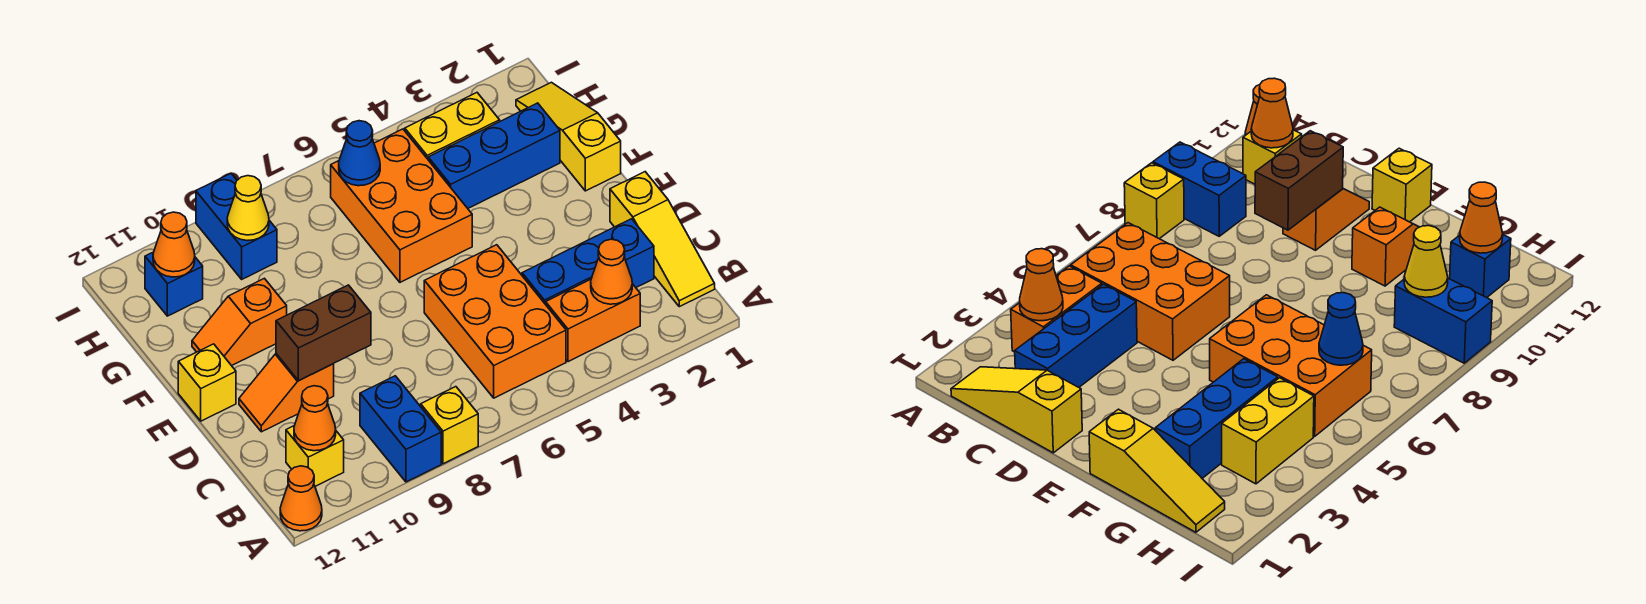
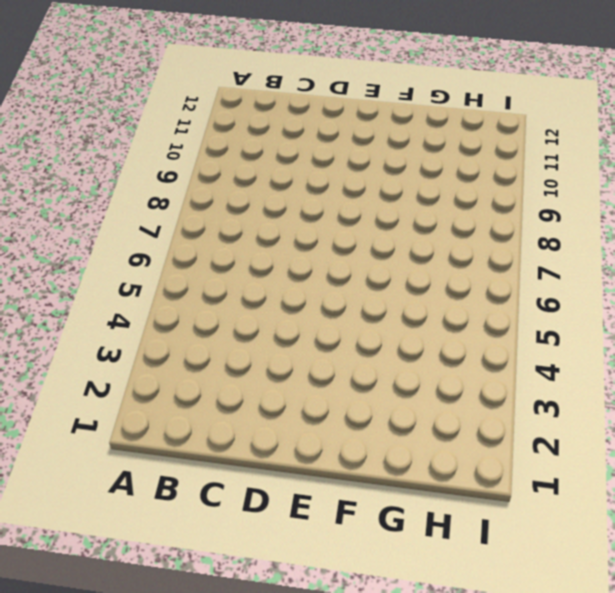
none -> yellow 1x1 brick [421,387,478,464]
none -> blue 1x2 brick [360,376,441,482]
none -> orange 1x1 cone [280,466,322,531]

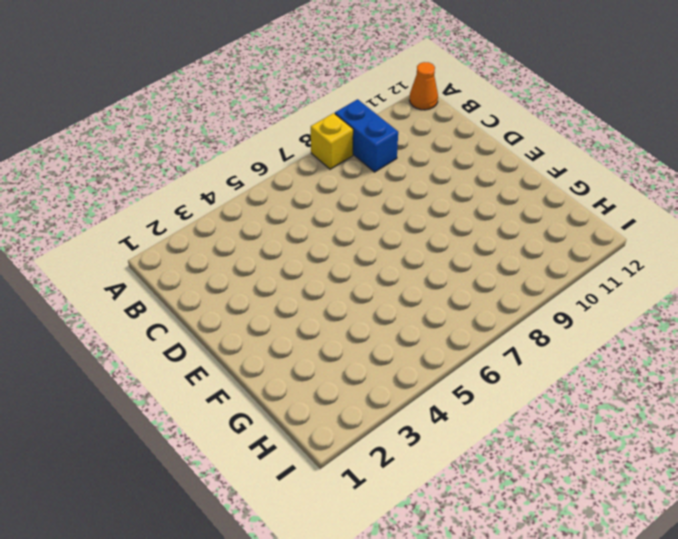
none -> yellow 1x3 slope [610,172,715,307]
none -> orange 1x2 brick [546,279,640,362]
none -> orange 2x3 brick [424,245,566,398]

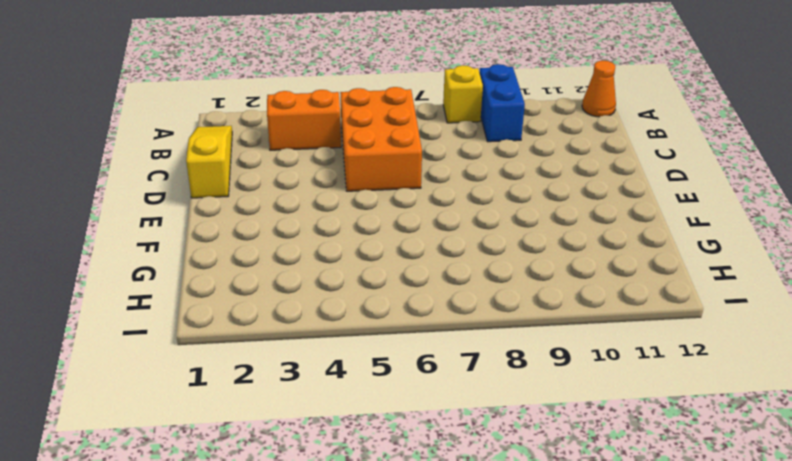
none -> yellow 1x1 brick [286,426,344,486]
none -> blue 1x3 brick [522,219,654,304]
none -> orange 1x2 slope [239,354,334,432]

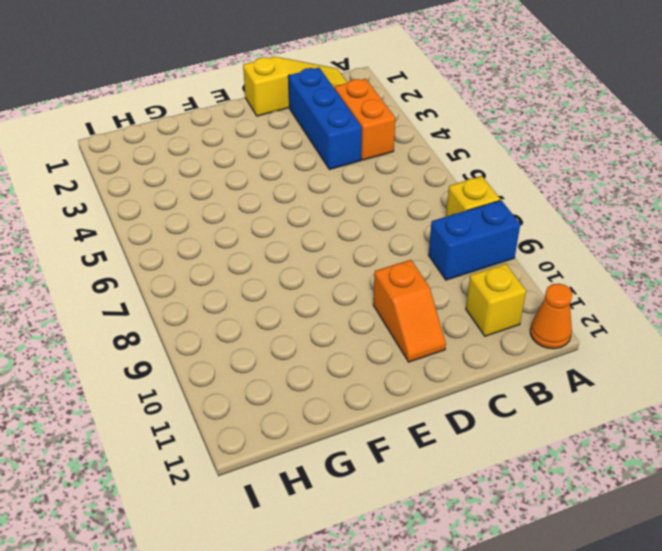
none -> orange 2x3 brick [424,245,566,398]
none -> yellow 1x1 brick [178,344,236,421]
none -> yellow 1x3 slope [516,82,621,191]

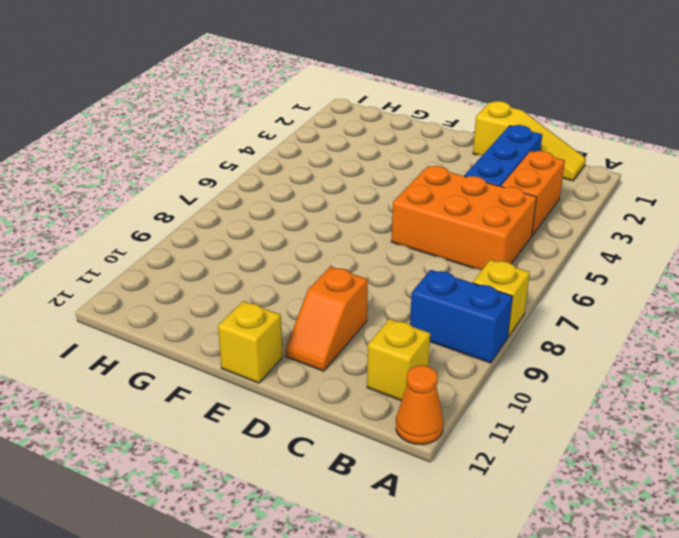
none -> yellow 1x3 slope [516,82,621,191]
none -> orange 2x3 brick [331,129,472,282]
none -> orange 1x2 slope [192,278,287,366]

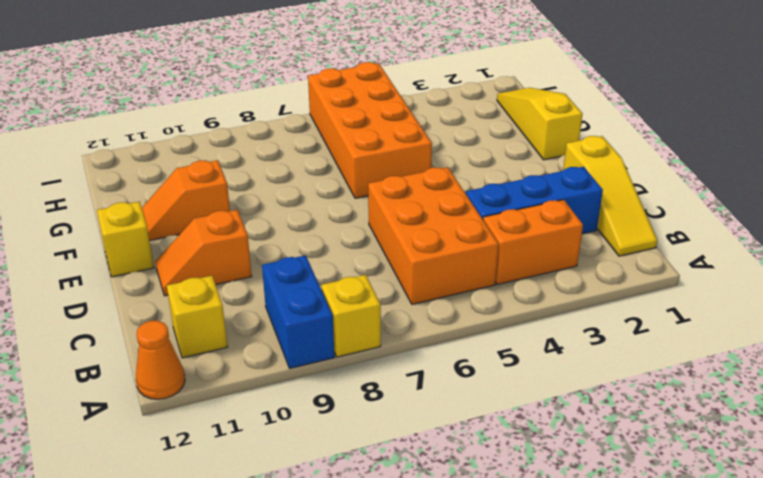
orange 2x4 brick [308,62,432,198] -> orange 2x3 brick [331,129,472,282]
none -> blue 1x3 brick [428,103,560,208]
none -> yellow 1x2 brick [405,93,500,159]
none -> blue 1x2 brick [196,174,277,279]

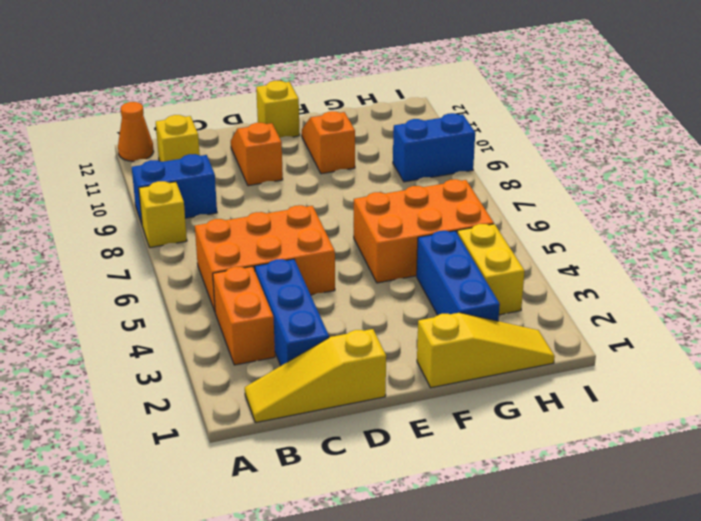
none -> blue 1x1 brick [145,252,203,316]
none -> orange 1x1 cone [591,239,632,304]
none -> orange 1x1 cone [294,386,336,451]

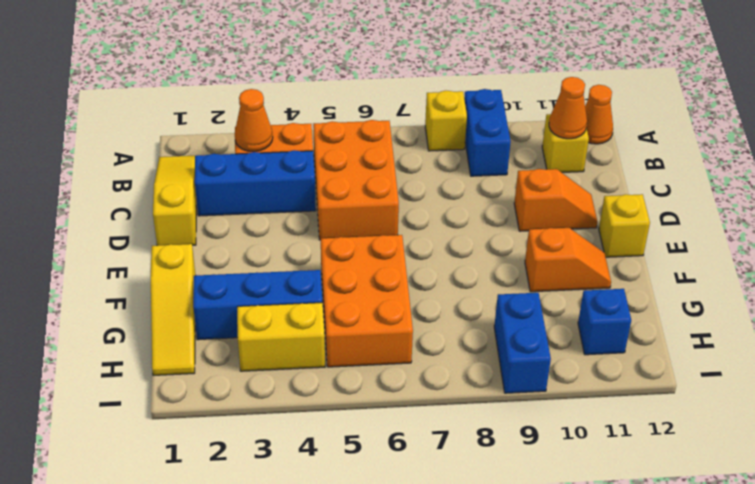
none -> brown 1x2 brick [276,285,371,381]
none -> blue 1x1 cone [339,121,380,186]
none -> yellow 1x1 cone [227,176,269,240]

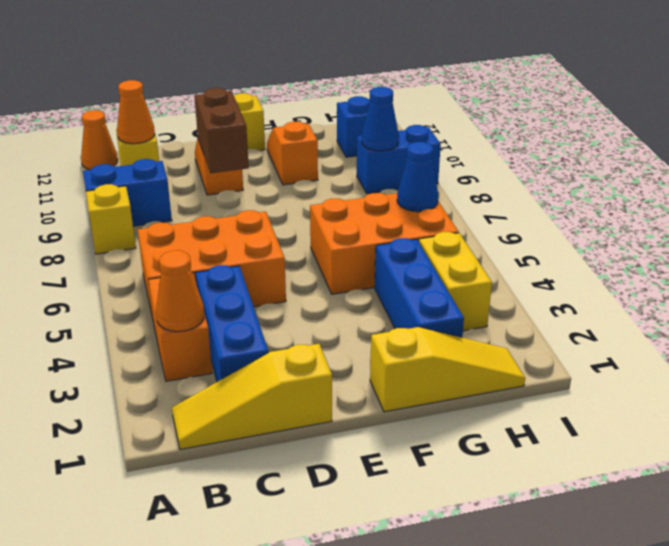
blue 1x1 cone [362,87,399,151] -> yellow 1x1 cone [227,176,269,240]
none -> orange 1x1 cone [153,212,195,277]

